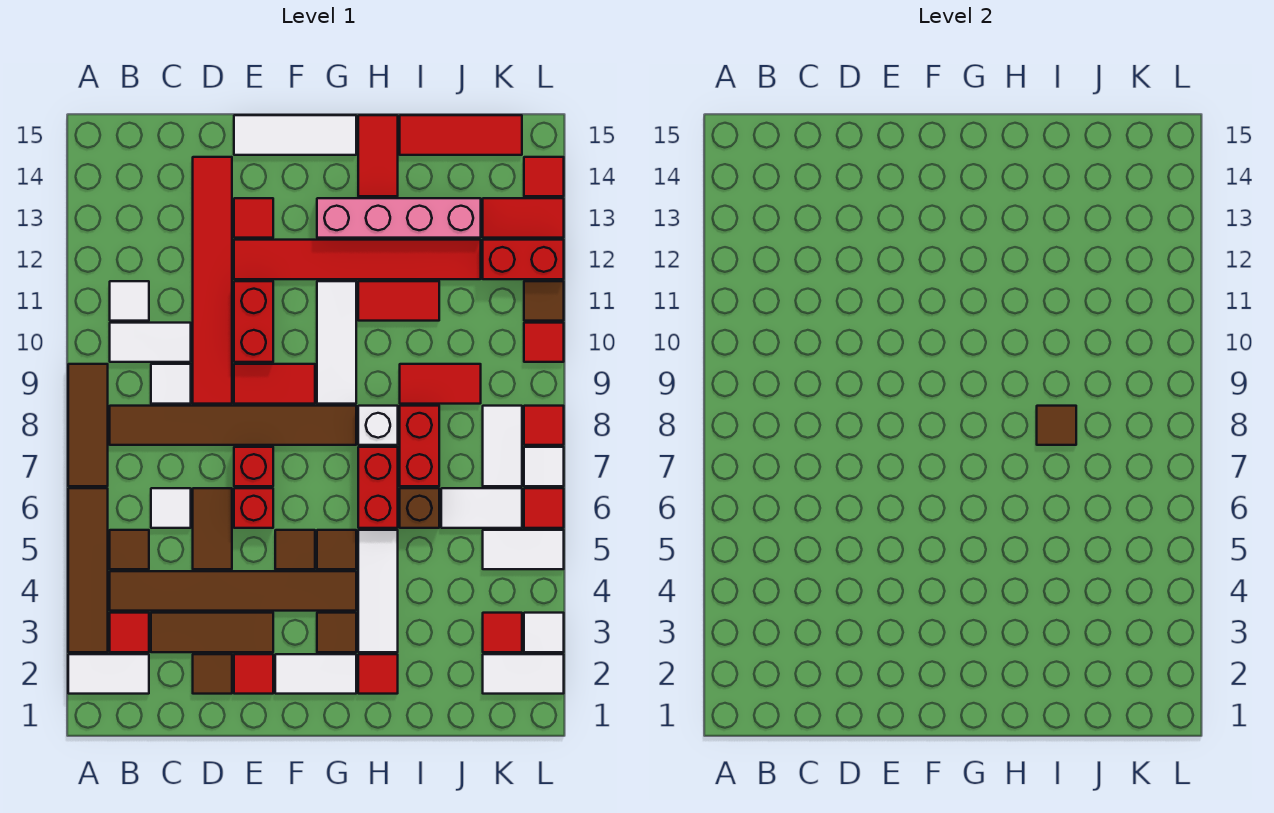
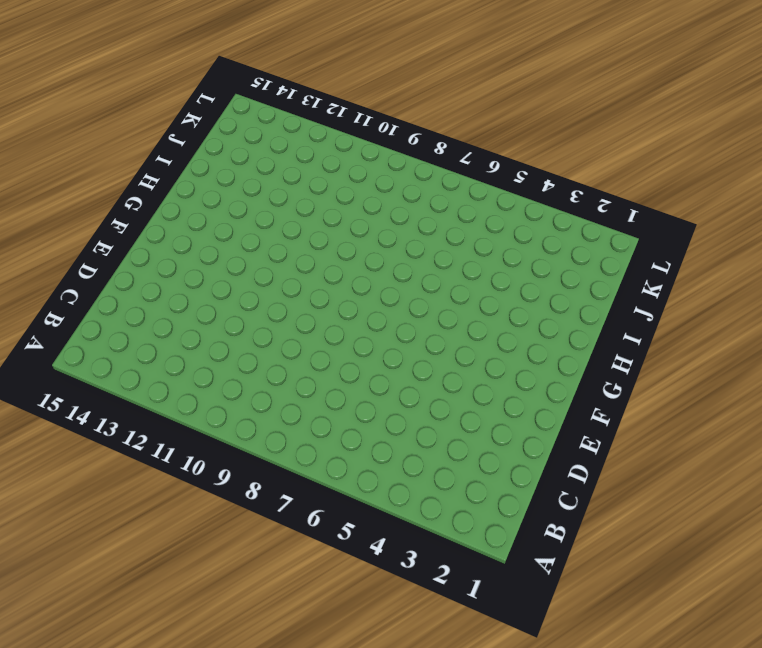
none -> white 1x2 tile [68,654,149,694]
none -> brown 1x4 tile [68,488,108,652]
none -> brown 1x3 tile [68,364,108,486]
none -> red 1x1 tile [110,613,149,652]

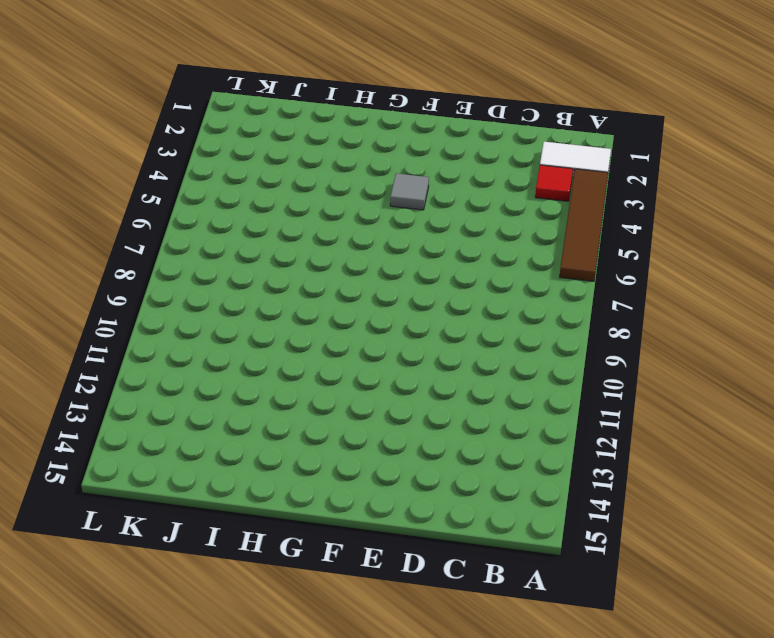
grey 1x1 tile [390,173,429,210] -> brown 1x6 tile [110,571,356,611]
none -> brown 1x3 tile [68,364,108,486]
none -> brown 1x1 tile [110,530,149,569]
none -> brown 1x6 tile [110,406,356,445]
none -> white 1x2 tile [110,323,191,362]

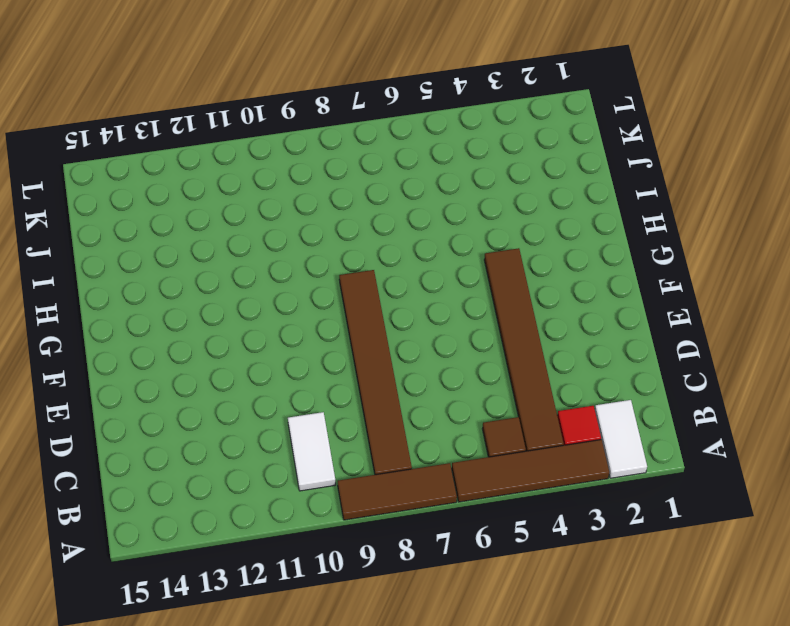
none -> white 1x1 tile [110,281,149,321]
none -> brown 1x3 tile [151,613,273,652]
none -> white 1x1 tile [151,488,191,528]
none -> white 1x1 tile [151,364,191,404]

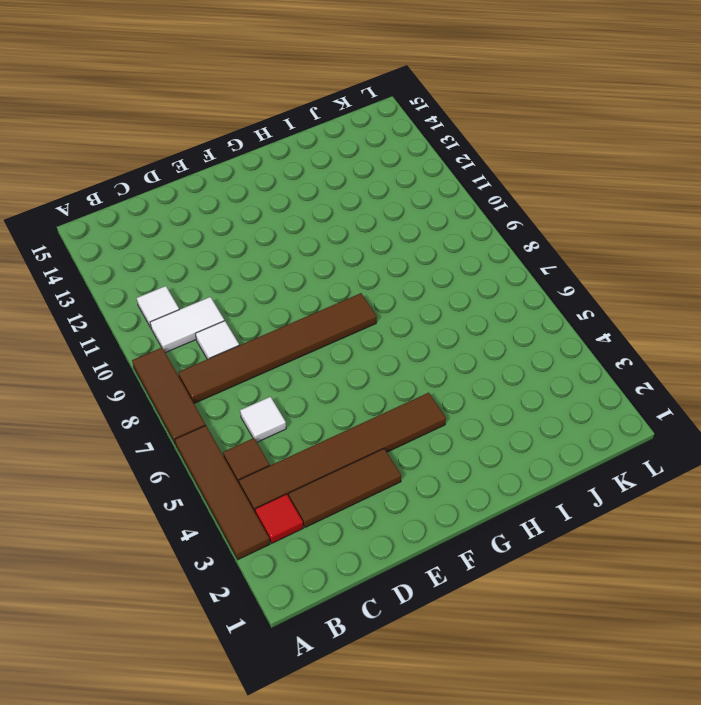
none -> white 1x2 tile [68,654,149,694]
none -> brown 1x1 tile [193,654,232,694]
none -> brown 1x2 tile [193,488,232,569]
none -> red 1x6 tile [193,157,232,404]

